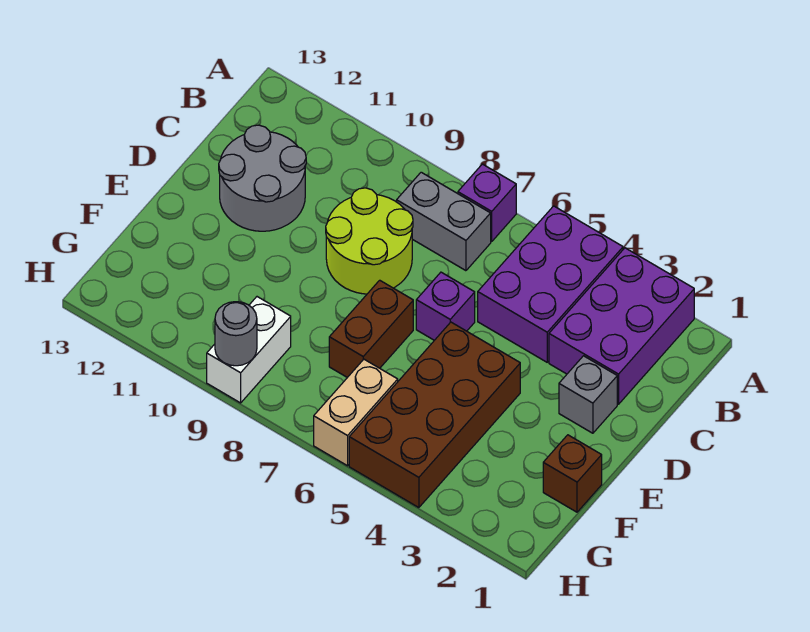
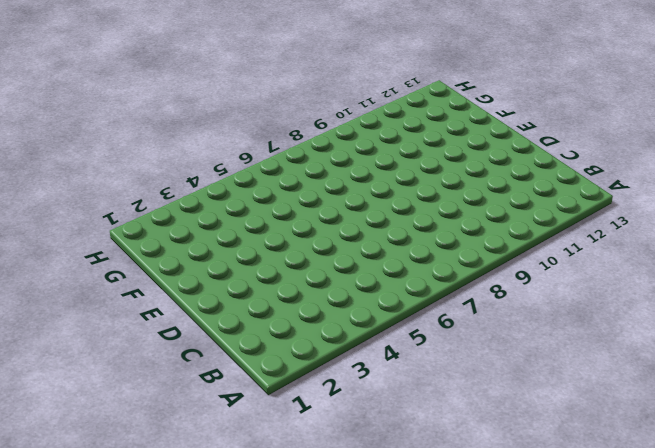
none -> purple 2x3 brick [549,248,694,404]
none -> purple 2x3 brick [478,206,623,362]
none -> purple 1x1 brick [458,164,516,241]

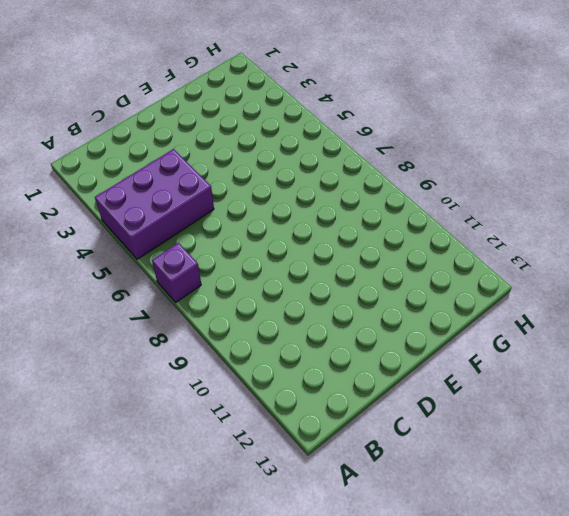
none -> purple 2x3 brick [549,248,694,404]
none -> grey 1x2 brick [397,172,491,271]
none -> lime 2x2 round brick [326,188,413,294]

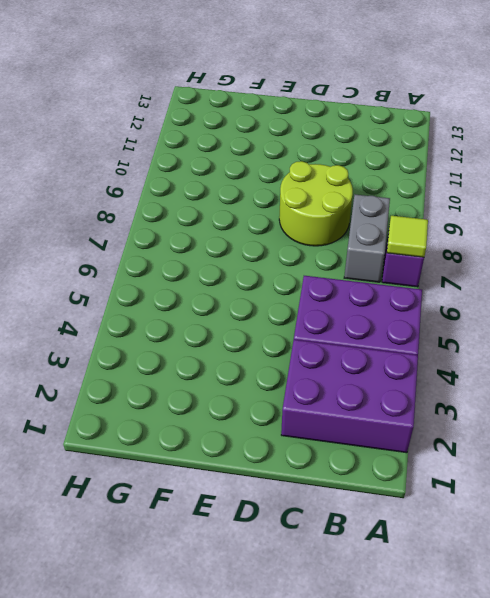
lime 1x1 tile [387,216,428,257] -> none
none -> grey 2x2 round brick [219,125,306,231]
none -> grey 1x1 brick [559,356,617,433]
none -> purple 1x1 brick [416,272,475,340]

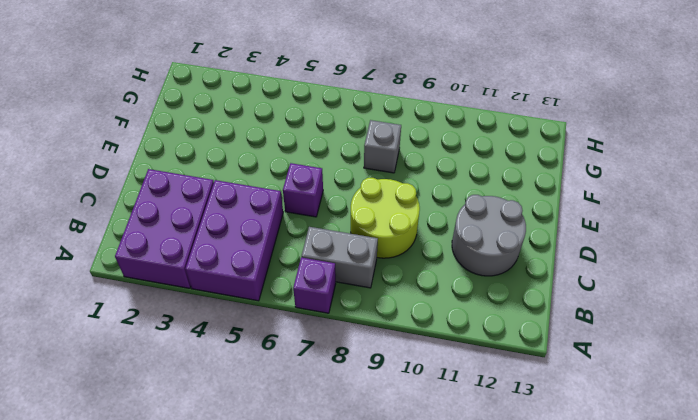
grey 1x1 brick [364,120,401,173] -> grey 1x1 brick moved to [559,356,617,433]
none -> brown 2x4 brick [349,322,520,508]
none -> brown 1x2 brick [329,280,413,377]
none -> brown 1x1 brick [543,435,602,512]

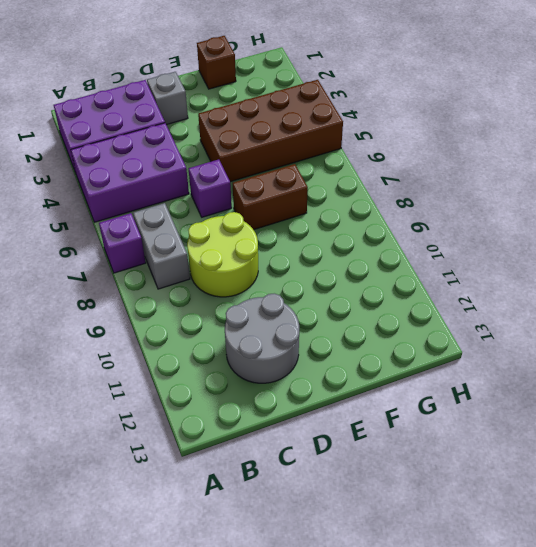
none -> tan 1x2 brick [314,359,398,466]
none -> white 1x2 brick [207,297,291,403]
none -> grey 1x1 round brick [215,302,257,366]

